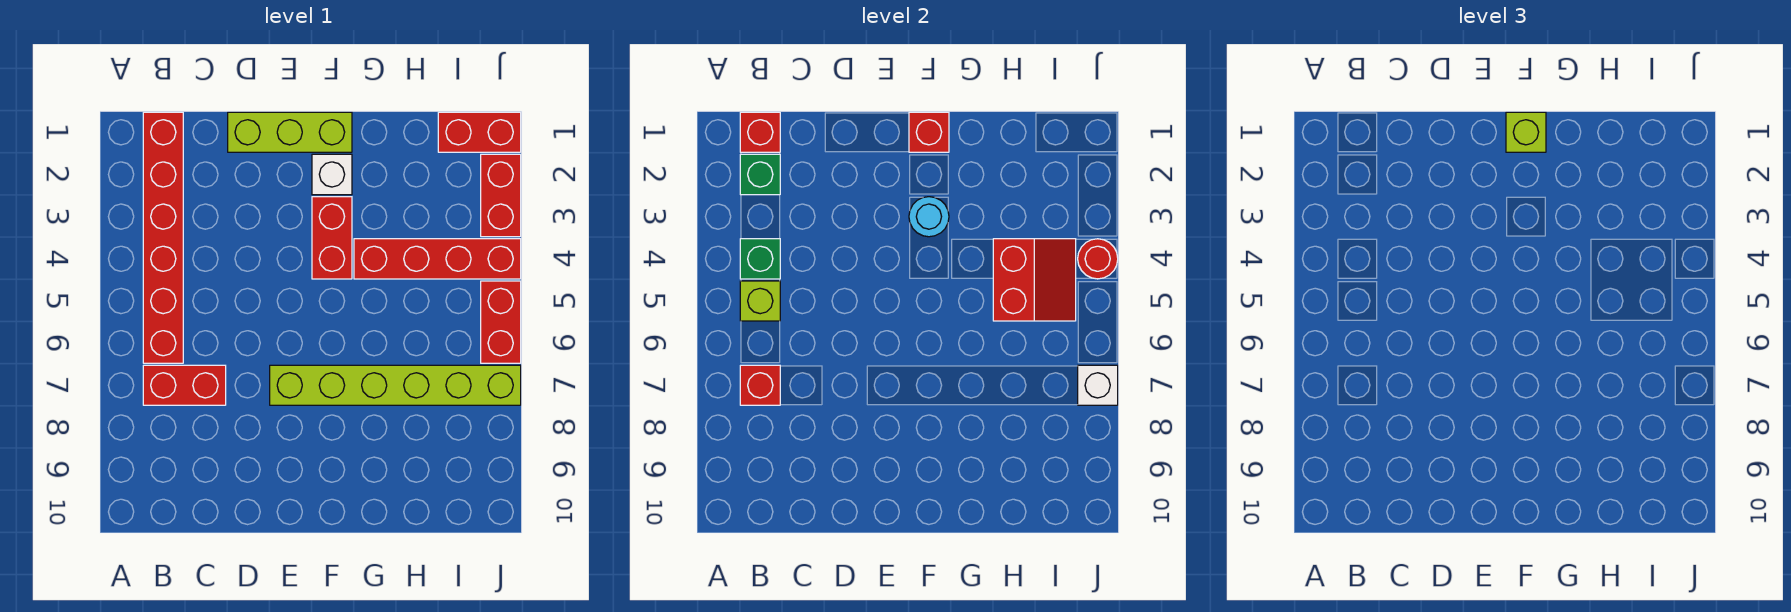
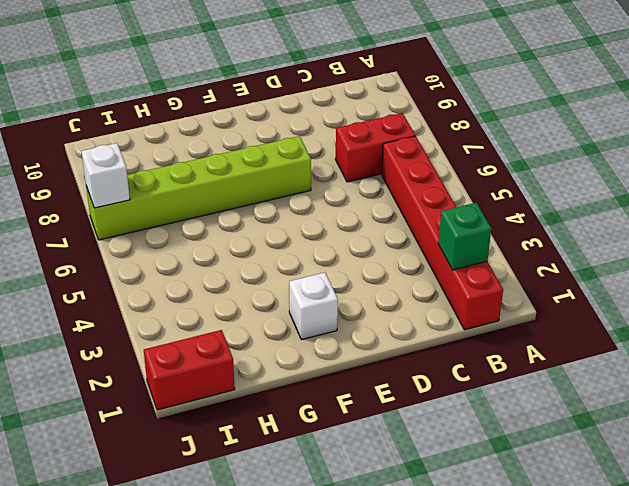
none -> lime 1x3 brick [228,112,352,152]
none -> red 1x2 brick [312,197,352,279]
none -> red 1x4 brick [354,239,521,279]

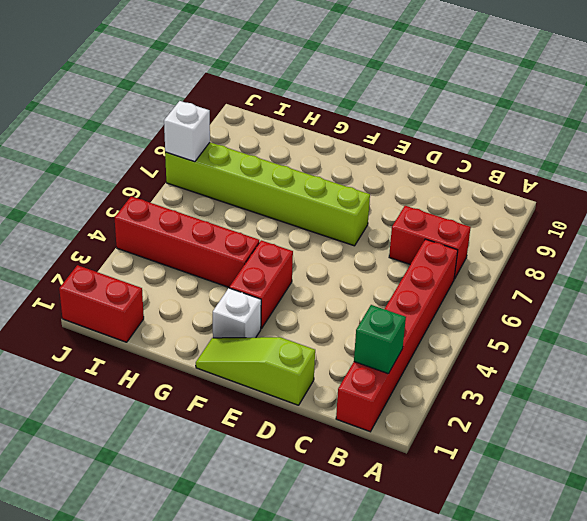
lime 1x3 slope [196,337,315,405] -> lime 1x3 brick [228,112,352,152]
none -> red 1x2 brick [481,154,521,237]
none -> red 1x2 brick [481,281,521,363]
none -> red 1x1 brick [740,112,780,152]

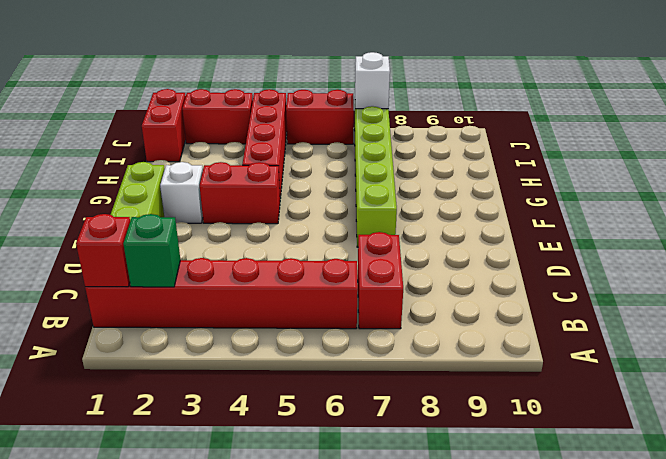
none -> green 1x1 brick [740,239,780,279]
none -> lime 1x1 brick [740,281,780,321]
none -> red 1x1 brick [740,365,780,405]

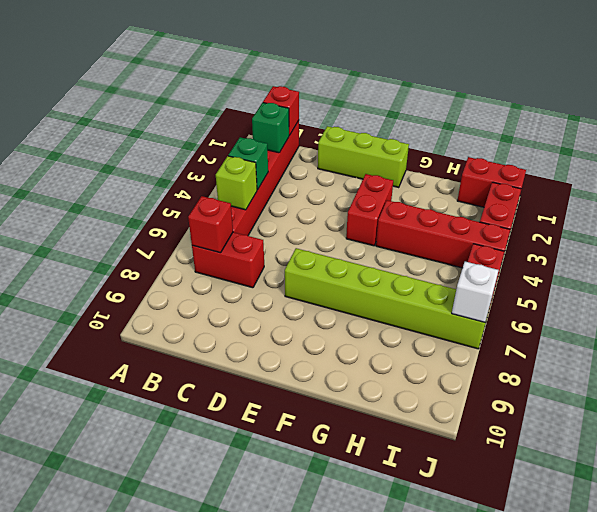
none -> white 1x1 brick [312,154,352,195]
none -> red 1x1 brick [909,112,949,152]
none -> cyan 1x1 round brick [909,197,949,237]

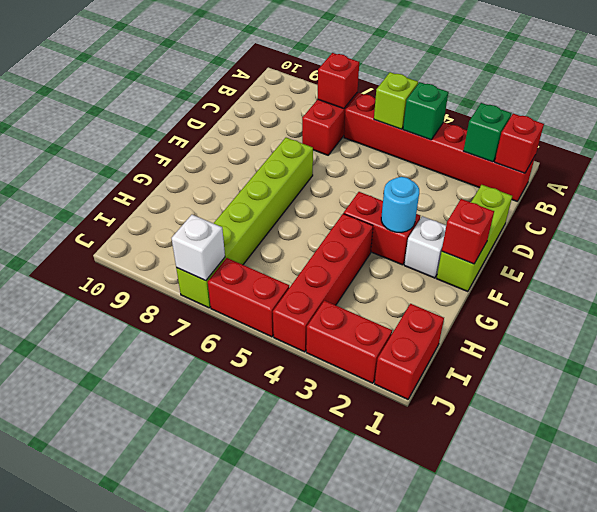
none -> red 2x2 slope [993,239,1076,321]
none -> red 1x1 round brick [1078,239,1118,279]
none -> lime 1x1 brick [1506,112,1546,152]

